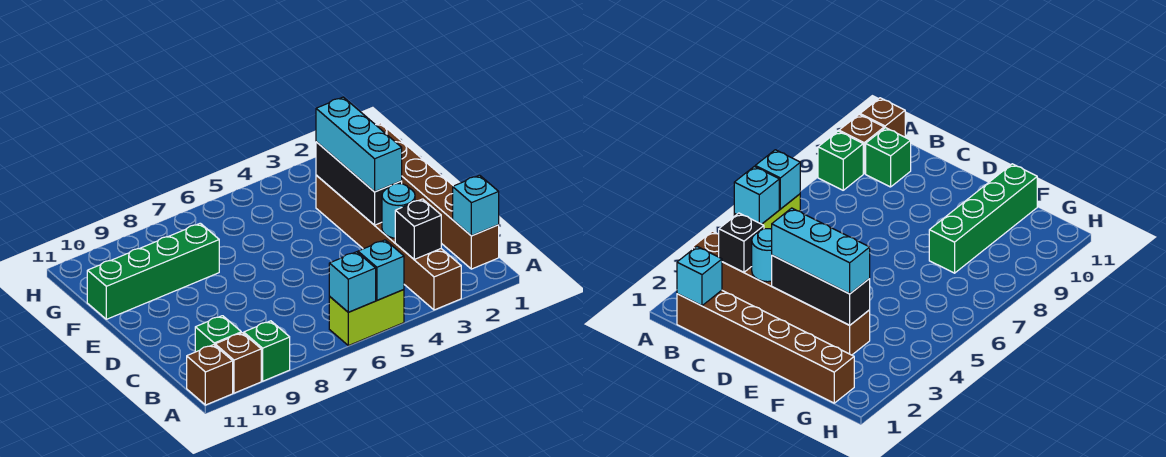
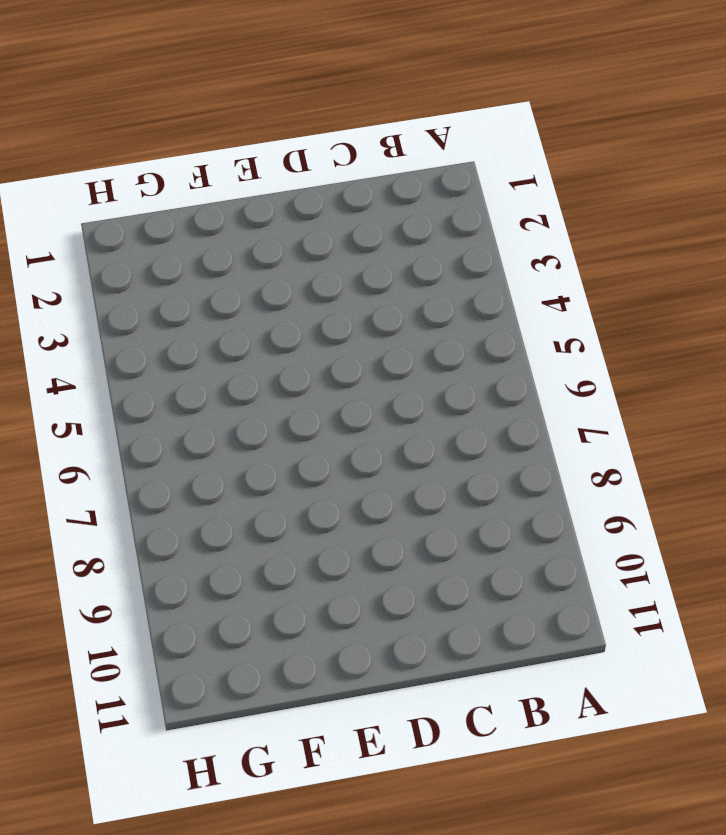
none -> brown 1x6 brick [316,175,461,310]
none -> lime 1x2 brick [329,290,404,346]
none -> green 1x1 brick [244,321,290,381]

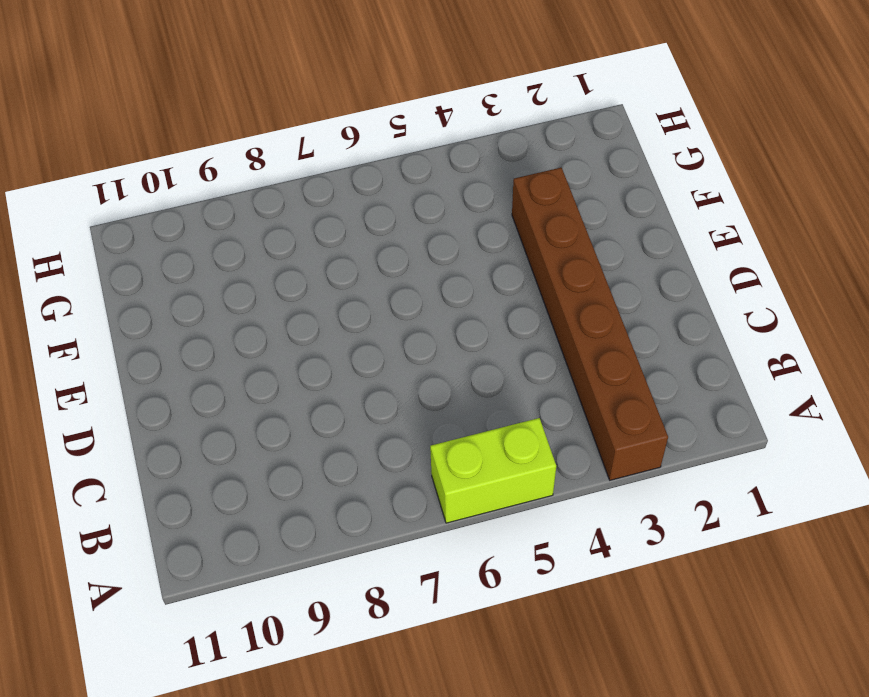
none -> green 1x1 brick [244,321,290,381]
none -> brown 1x1 brick [215,333,261,393]
none -> brown 1x1 brick [187,345,233,405]

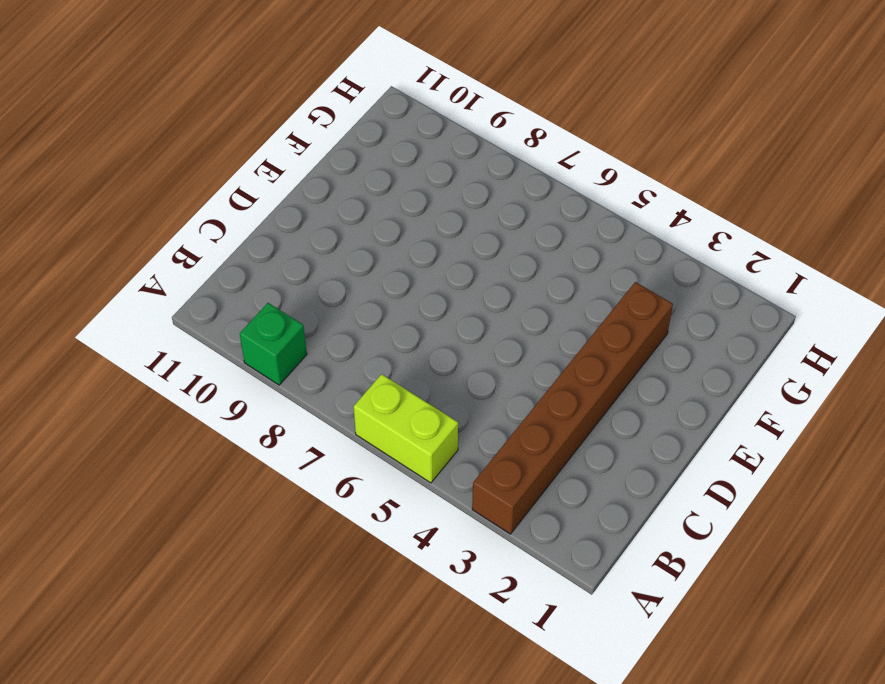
none -> brown 1x1 brick [215,333,261,393]
none -> brown 1x1 brick [187,345,233,405]
none -> brown 1x6 brick [376,123,499,269]

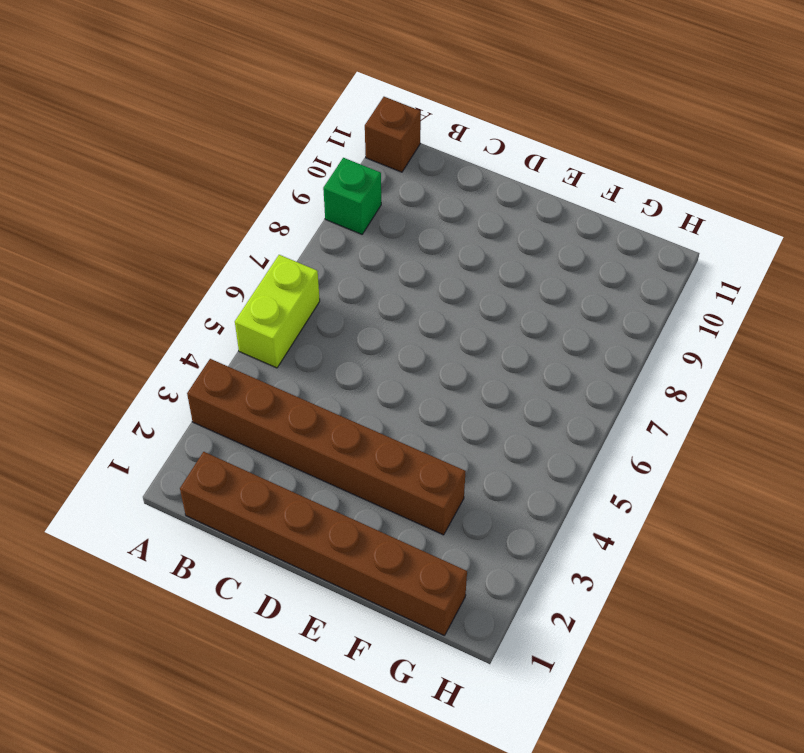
none -> brown 1x1 brick [215,333,261,393]
none -> green 1x1 brick [195,316,241,352]
none -> green 1x4 brick [87,223,219,319]

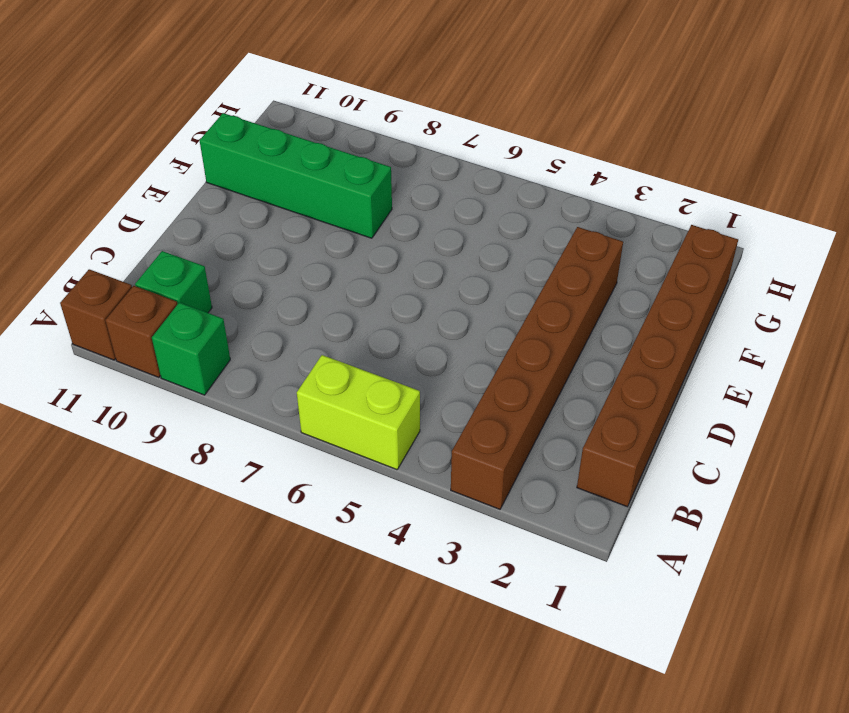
none -> cyan 1x1 brick [358,240,404,300]
none -> cyan 1x1 brick [329,252,376,312]
none -> cyan 1x1 brick [453,175,499,236]

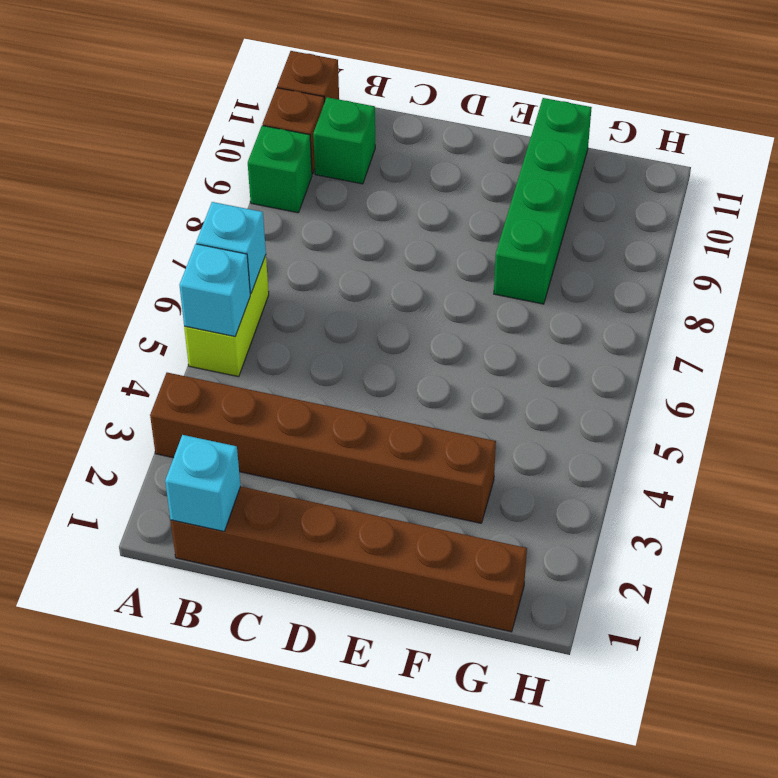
none -> black 1x1 brick [395,199,441,259]
none -> cyan 1x1 round brick [382,184,415,238]
none -> black 1x3 brick [316,142,402,225]

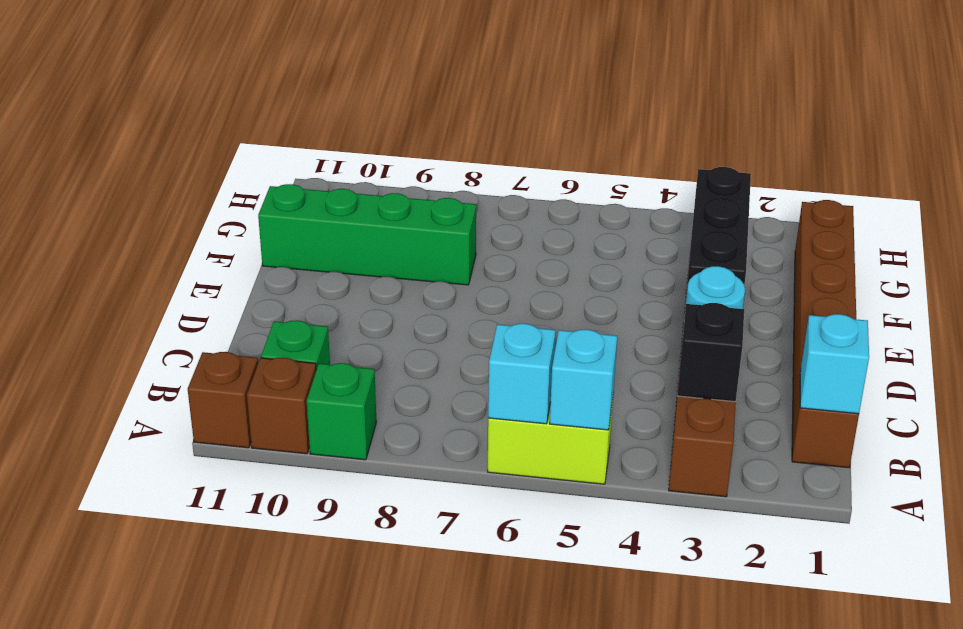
none -> cyan 1x3 brick [316,97,402,192]

